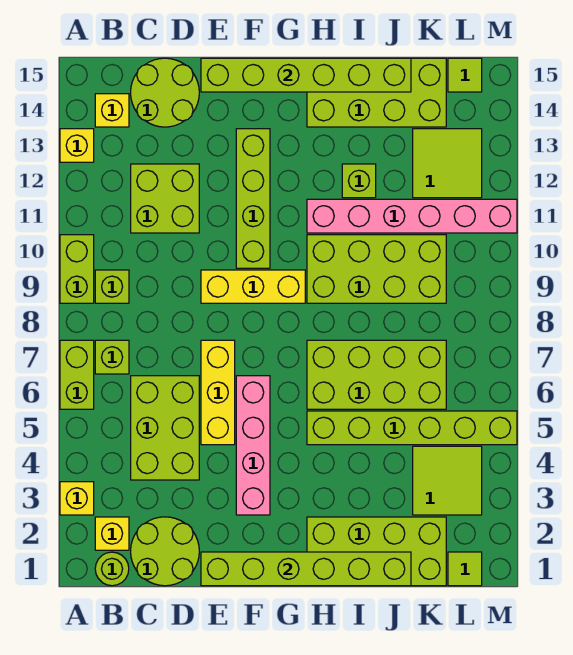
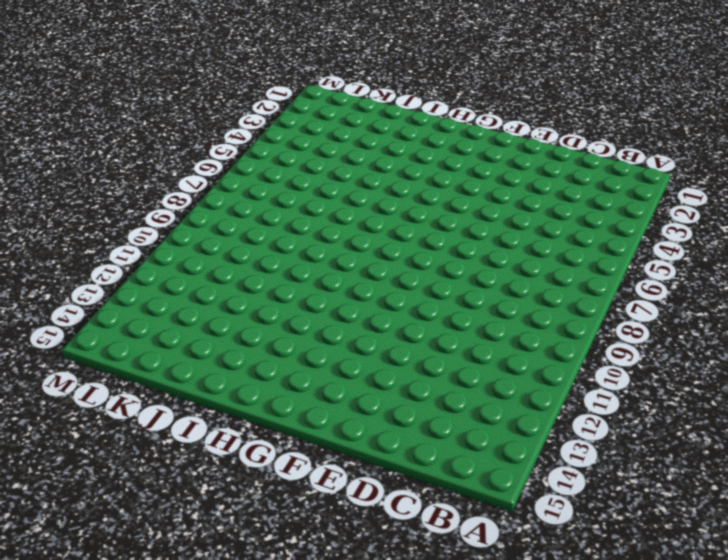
none -> yellow 1x1 brick [60,482,94,515]
none -> lime 1x2 brick [60,340,94,409]
none -> lime 1x2 brick [60,235,94,303]
none -> yellow 1x1 brick [60,129,94,162]

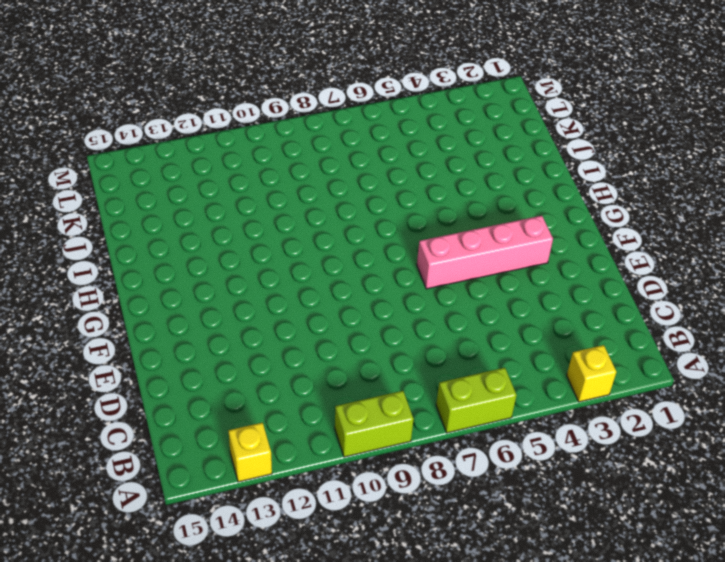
none -> lime 1x1 round brick [95,552,129,586]
none -> yellow 1x1 brick [95,517,129,550]
none -> lime 1x1 brick [95,340,129,374]
none -> lime 1x1 brick [95,270,129,303]

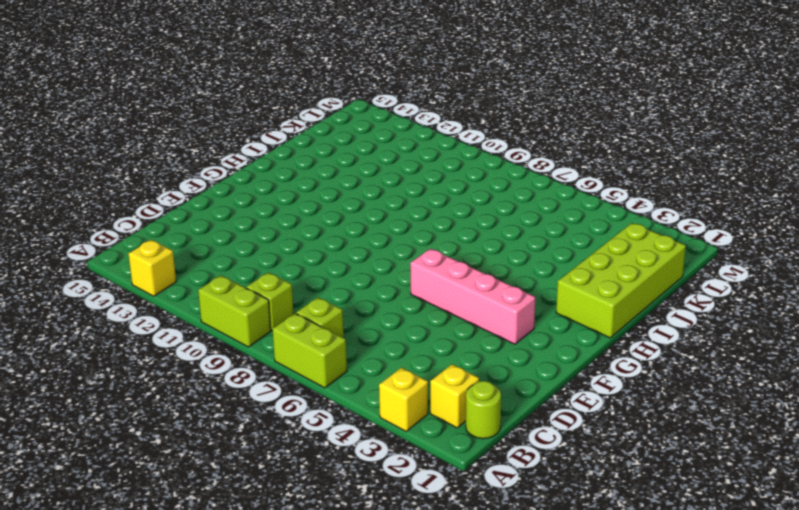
none -> yellow 1x1 brick [95,94,129,127]
none -> lime 2x2 round brick [131,517,199,586]
none -> lime 2x3 brick [131,376,199,480]
none -> lime 2x2 brick [131,164,199,233]

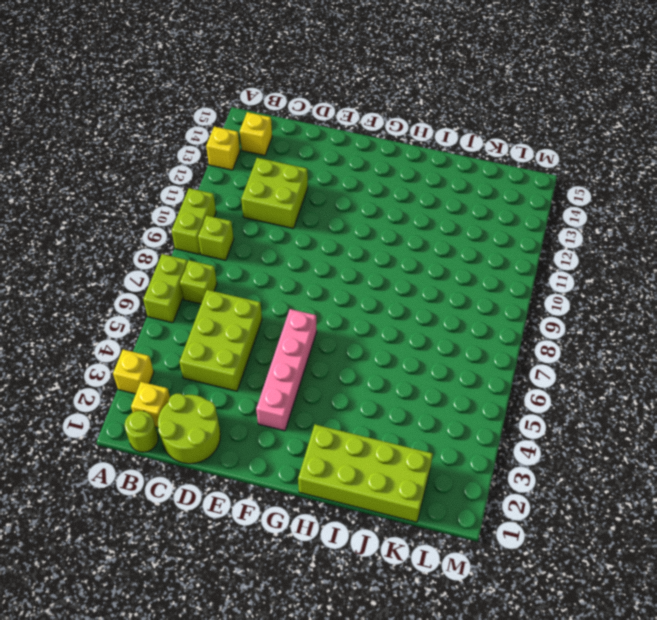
none -> lime 2x2 round brick [131,58,199,127]
none -> yellow 1x3 brick [201,340,235,445]
none -> yellow 1x3 brick [201,270,305,303]
none -> lime 1x4 brick [236,129,270,268]

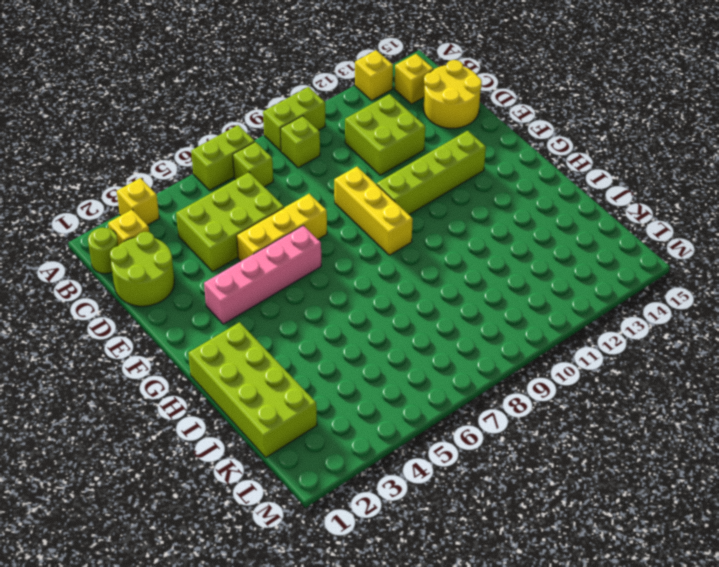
yellow 2x2 round brick [424,60,482,128] -> lime 2x2 round brick [131,58,199,127]
none -> lime 1x6 brick [307,411,517,445]
none -> lime 2x4 brick [307,340,446,409]
none -> lime 2x4 brick [307,235,446,303]
none -> pink 1x6 brick [307,199,517,233]

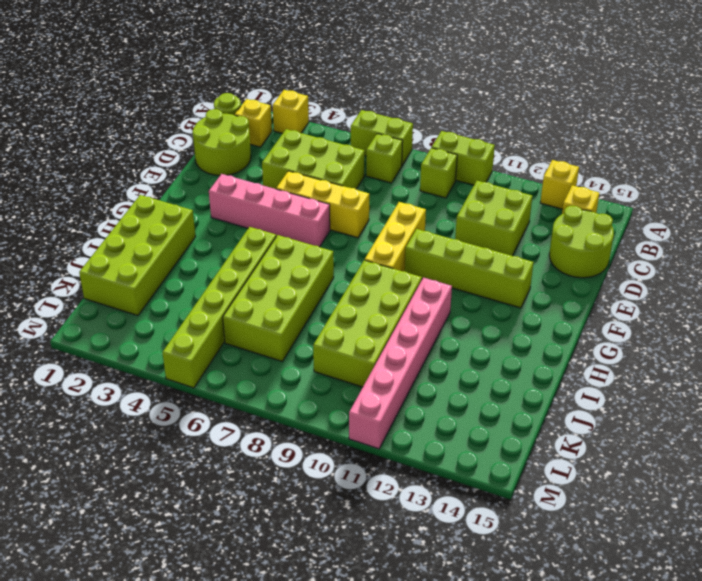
none -> lime 2x4 brick [307,58,446,127]
none -> lime 1x1 brick [342,164,376,198]
none -> lime 2x2 tile [413,446,482,515]
none -> lime 2x2 tile [413,129,482,198]

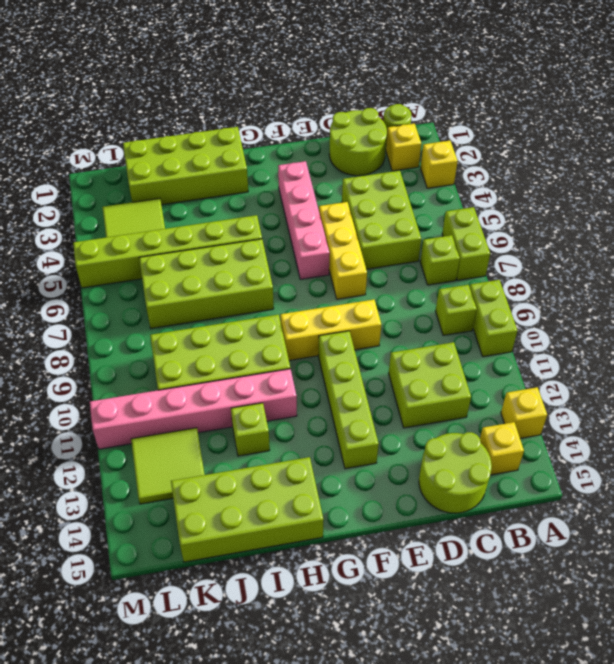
none -> lime 1x1 tile [448,552,482,586]
none -> lime 1x1 tile [448,58,482,92]
none -> lime 1x6 brick [201,552,411,586]
none -> lime 1x6 brick [201,58,411,92]

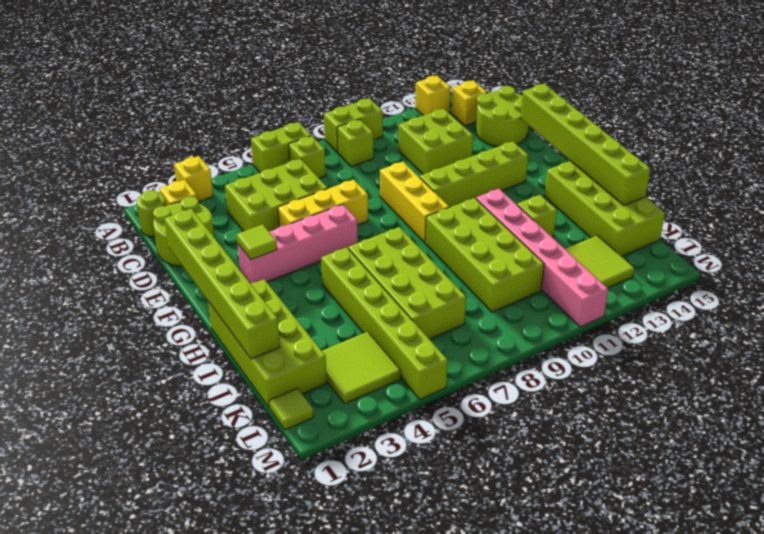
lime 1x1 tile [237,225,277,260] -> lime 1x1 tile moved to [448,58,482,92]

